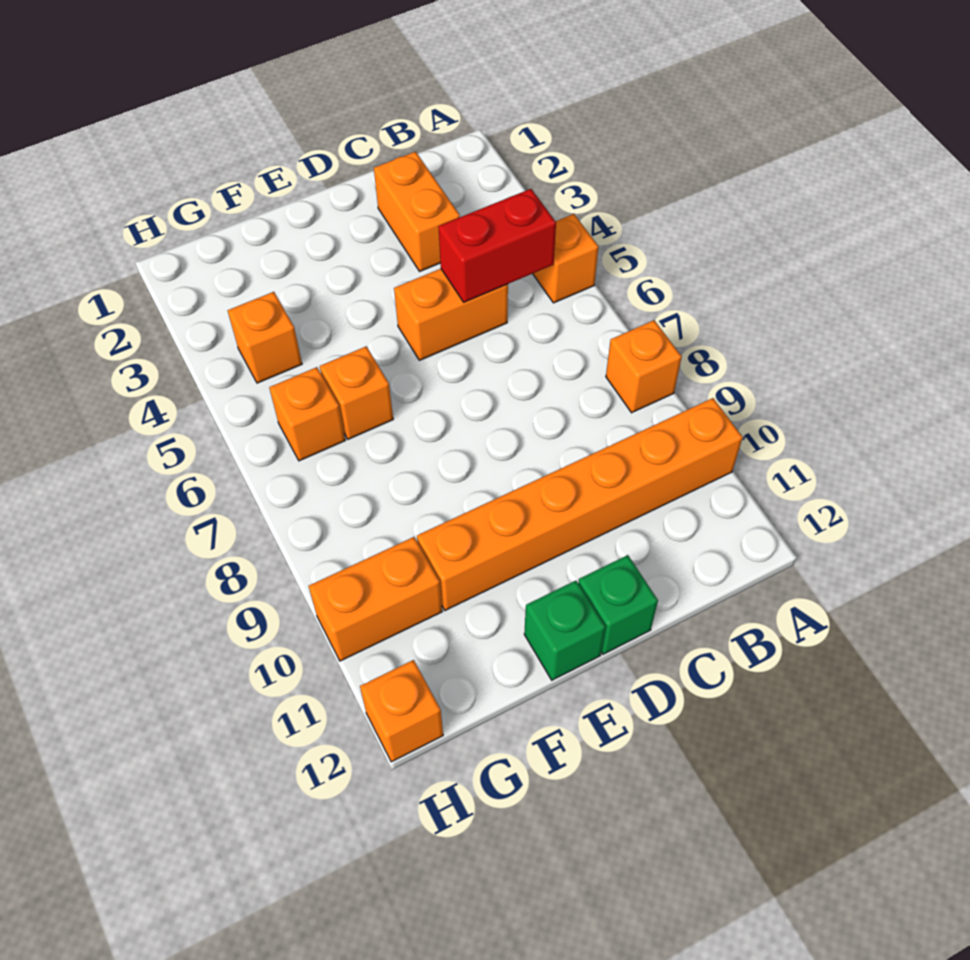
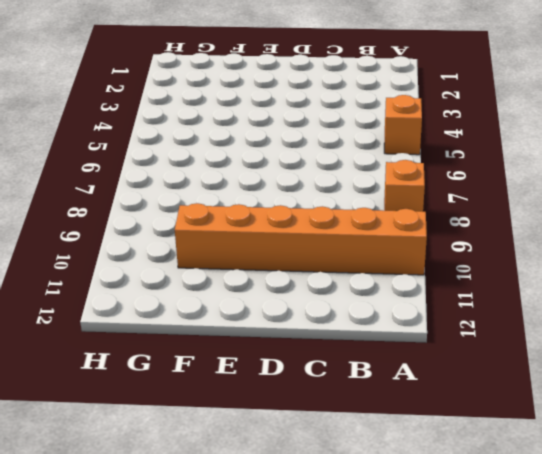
none -> orange 1x2 brick [374,152,460,271]
none -> orange 1x2 brick [394,269,508,360]
none -> green 1x1 brick [578,555,658,654]

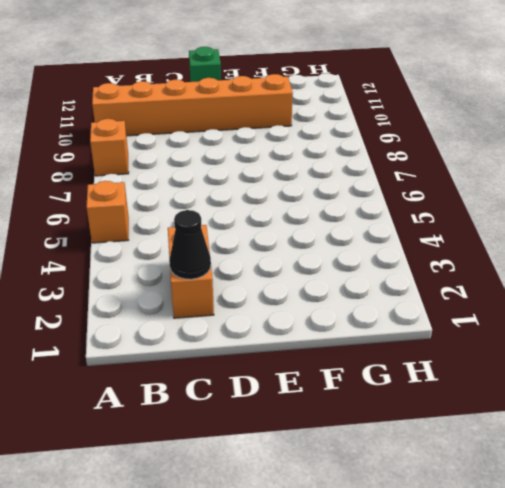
black 1x1 cone [169,210,211,279] -> none
none -> orange 1x2 brick [394,269,508,360]
none -> green 1x1 brick [524,581,605,680]
none -> orange 1x1 brick [320,346,393,439]

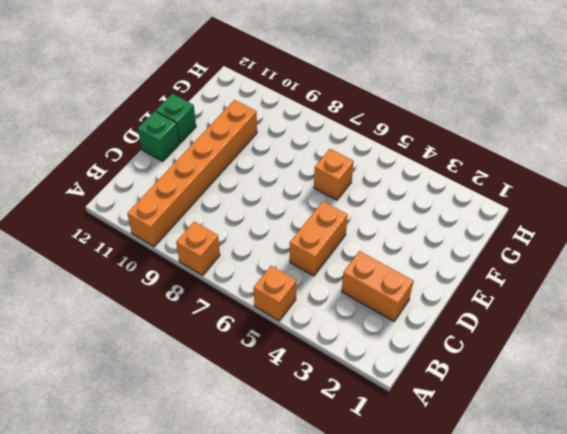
none -> orange 1x1 brick [228,292,302,383]
none -> orange 1x1 brick [269,367,345,461]
none -> orange 1x2 brick [309,537,442,661]

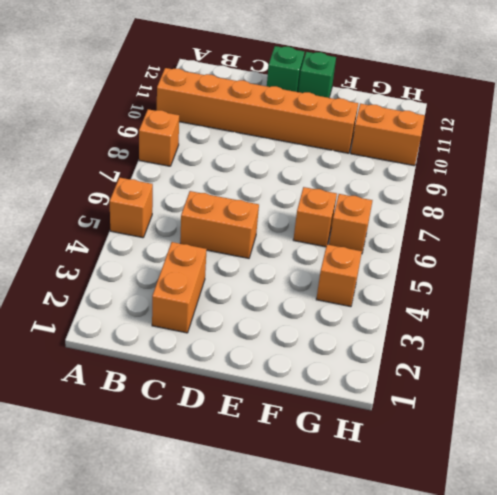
none -> orange 1x1 brick [360,660,443,762]
none -> red 1x2 brick [438,189,556,302]

